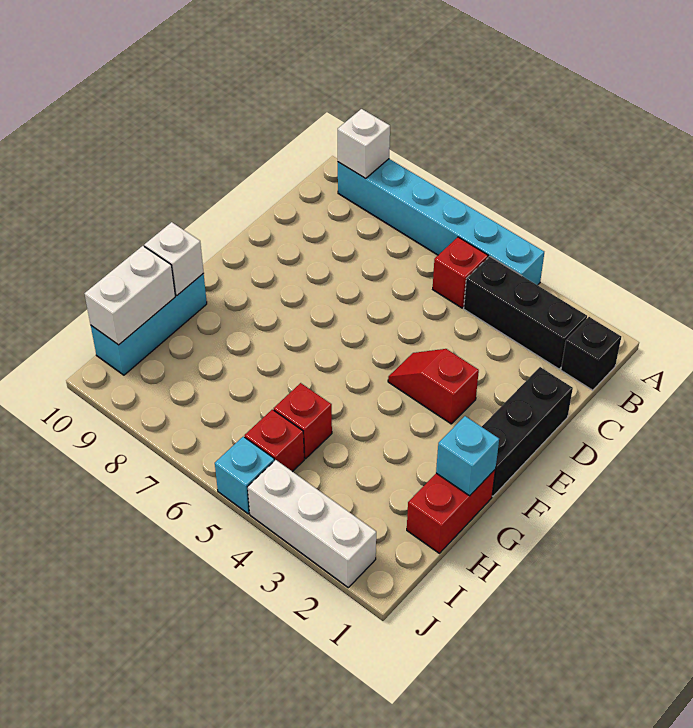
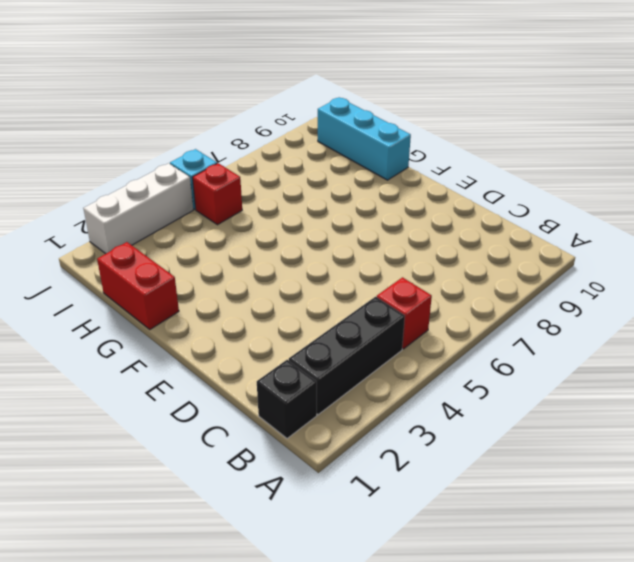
none -> cyan 1x6 brick [338,159,544,285]
none -> black 1x3 brick [482,367,573,496]
none -> red 1x2 slope [388,349,479,424]

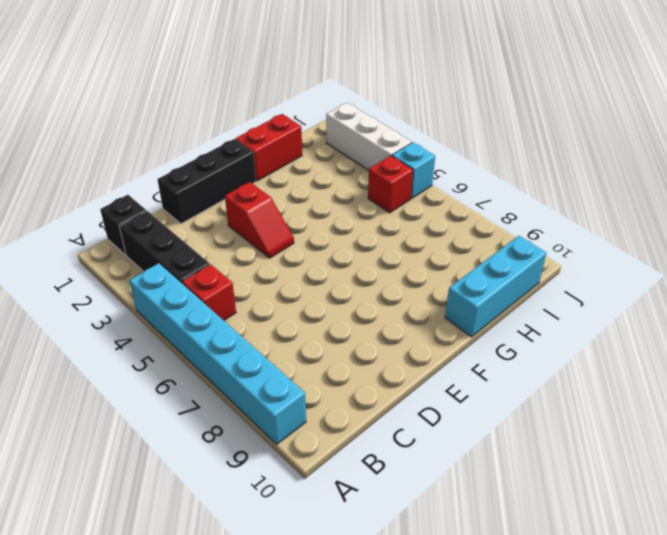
none -> red 1x1 brick [274,383,332,459]
none -> white 1x1 brick [338,109,390,178]
none -> cyan 1x1 brick [436,416,499,496]

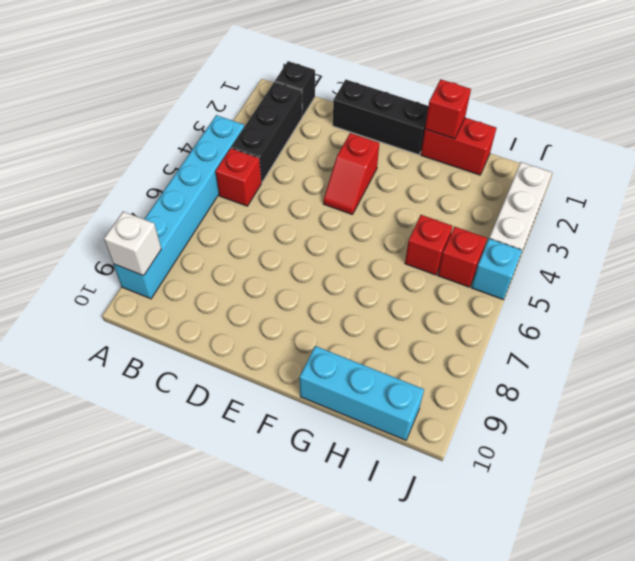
red 1x1 brick [425,79,471,139] -> cyan 1x1 brick [436,416,499,496]
none -> white 1x1 brick [144,222,204,295]
none -> white 1x2 brick [85,246,175,345]

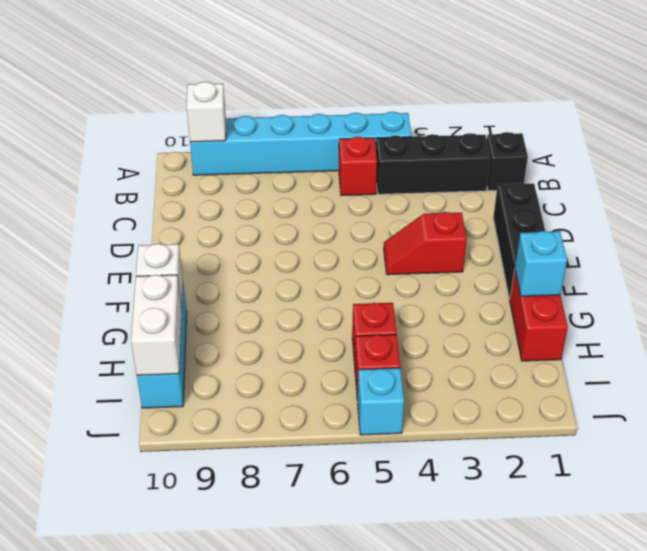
none -> white 1x3 brick [248,460,376,587]

